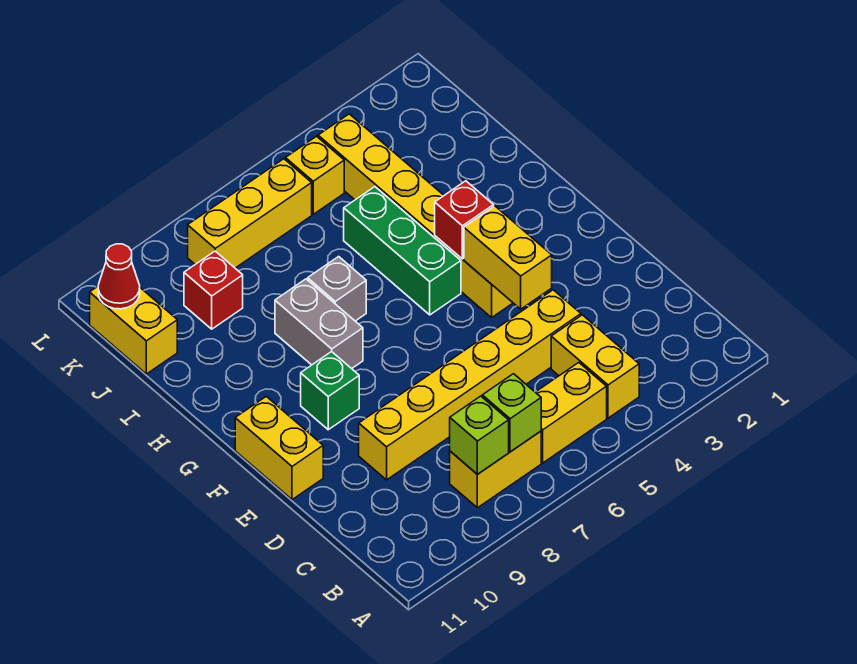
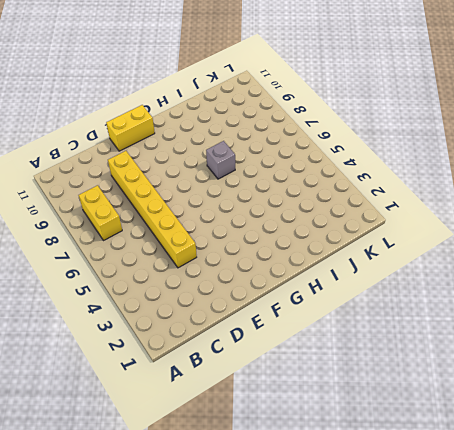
none -> yellow 1x2 brick [551,315,639,418]
none -> yellow 1x2 brick [535,363,607,463]
none -> yellow 1x6 brick [318,114,513,318]

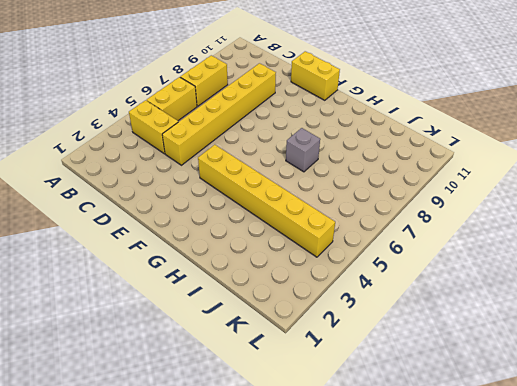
none -> green 1x1 brick [301,352,359,430]
none -> green 1x3 brick [344,187,461,315]
none -> grey 1x2 brick [275,279,363,369]

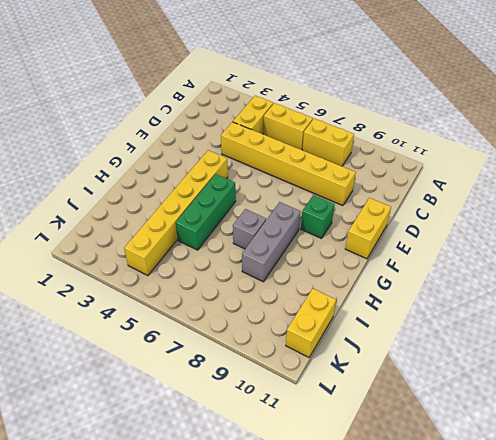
grey 1x3 brick [242,202,301,282] -> grey 1x2 brick [275,279,363,369]
none -> red 1x1 brick [184,251,243,329]
none -> yellow 1x1 brick [285,136,344,214]
none -> yellow 1x3 brick [188,159,312,268]

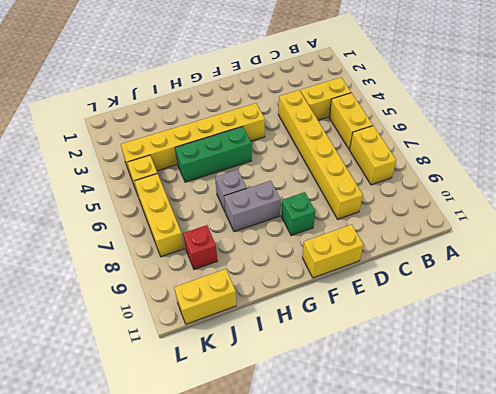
none -> lime 1x1 brick [482,374,541,452]
none -> lime 1x1 brick [450,396,509,474]
none -> yellow 1x2 brick [464,206,552,309]

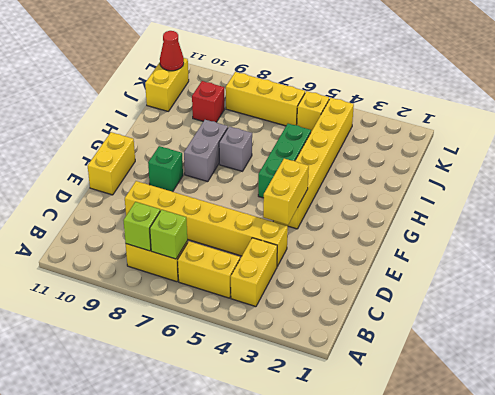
none -> red 1x1 brick [435,181,494,259]

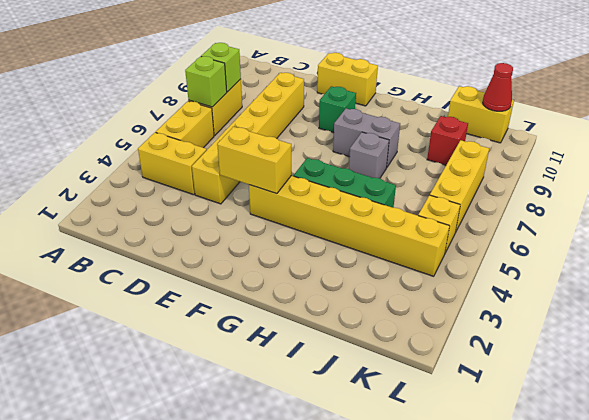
none -> red 1x1 brick [435,181,494,259]

